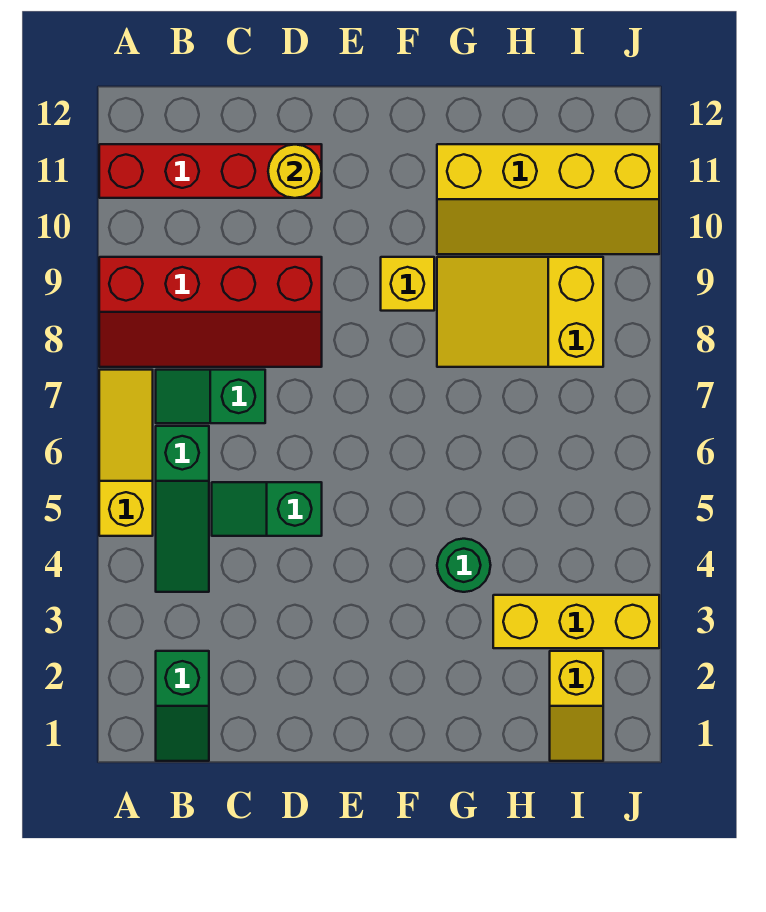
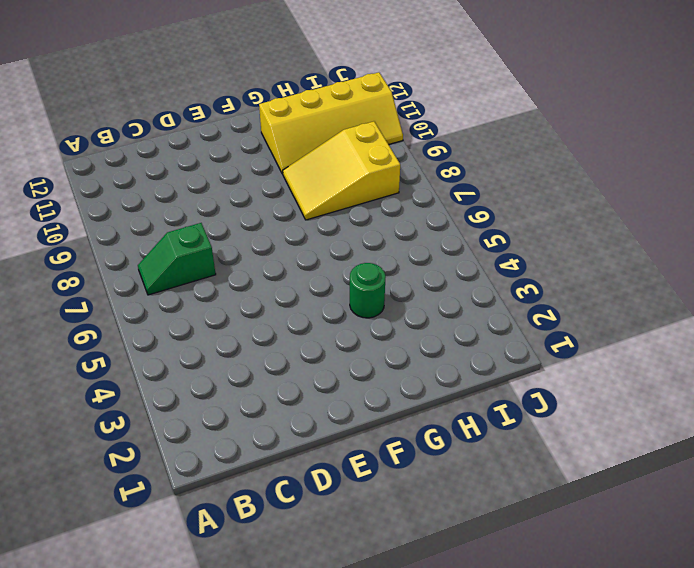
none -> yellow 1x3 slope [99,370,153,536]
none -> red 2x4 slope [99,257,322,367]
none -> red 1x4 brick [99,144,322,198]

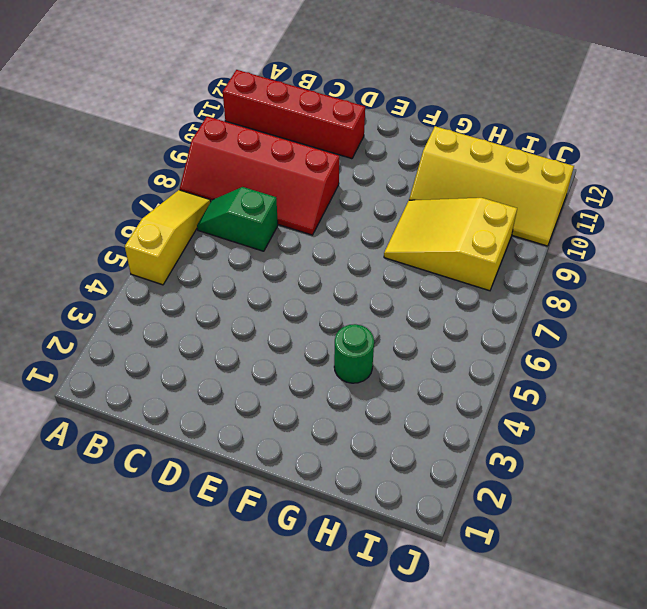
none -> green 1x2 slope [156,651,209,761]
none -> green 1x3 slope [156,426,209,592]
none -> green 1x2 slope [212,482,322,536]

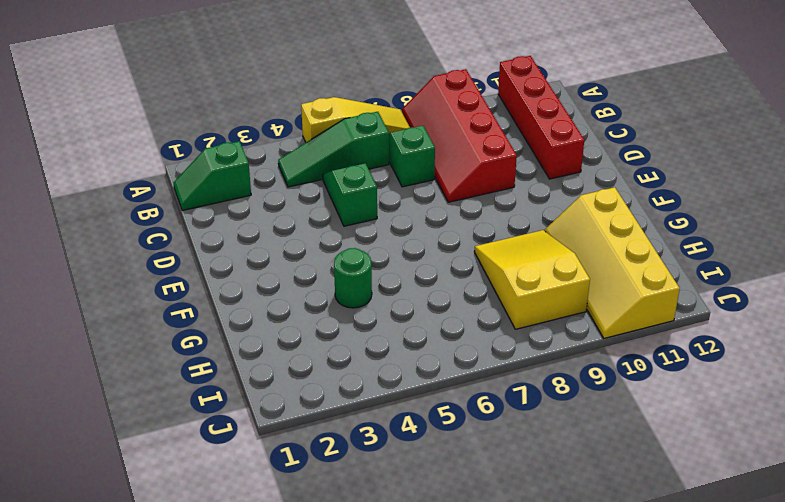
none -> yellow 1x1 brick [381,257,434,311]
none -> yellow 1x3 brick [493,595,659,648]
none -> yellow 1x2 slope [550,651,603,761]

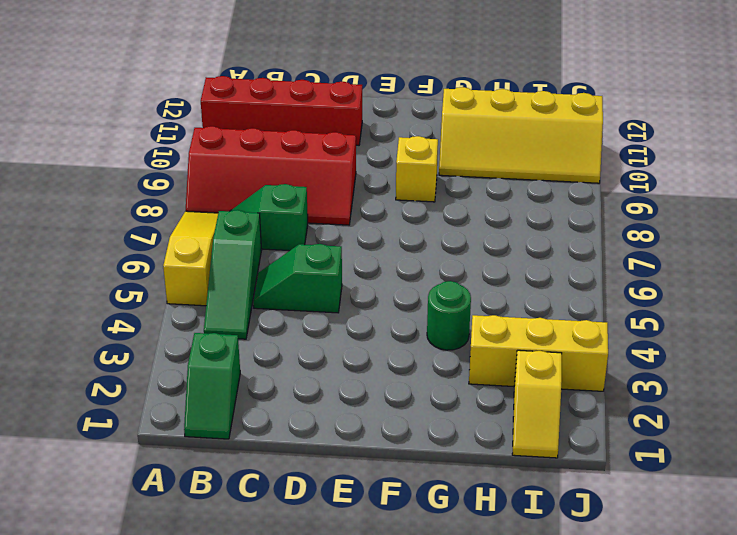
none -> yellow 2x3 slope [437,257,603,367]
none -> yellow 1x1 round brick [268,144,322,198]

